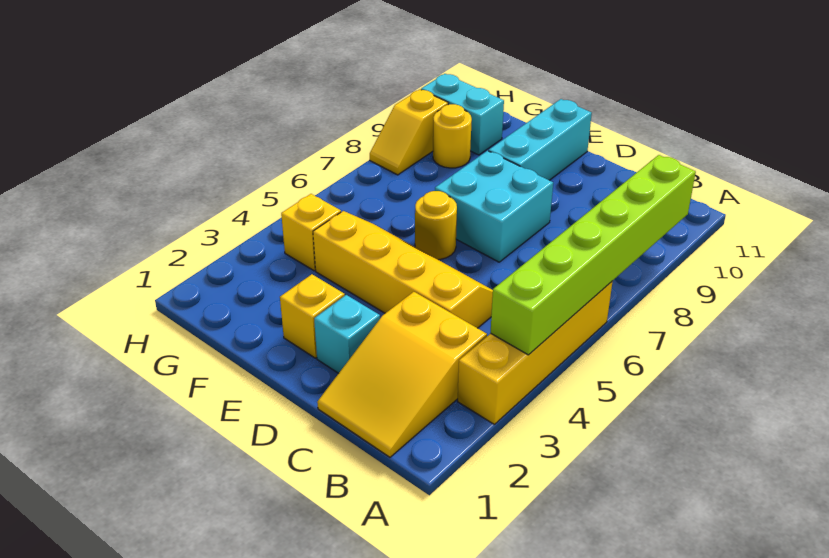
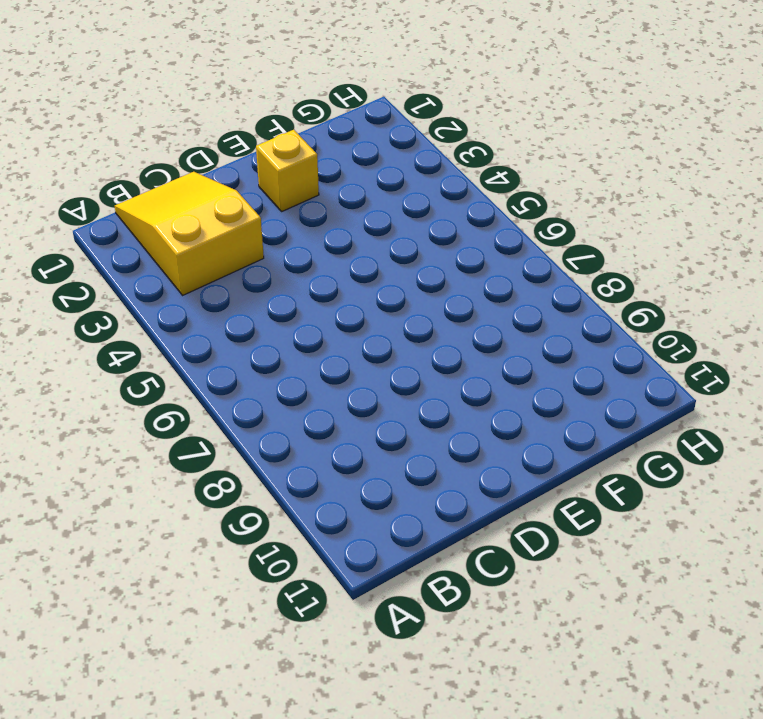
none -> yellow 1x4 brick [458,281,613,424]
none -> yellow 2x4 slope [313,211,493,328]
none -> cyan 1x1 brick [314,295,380,373]

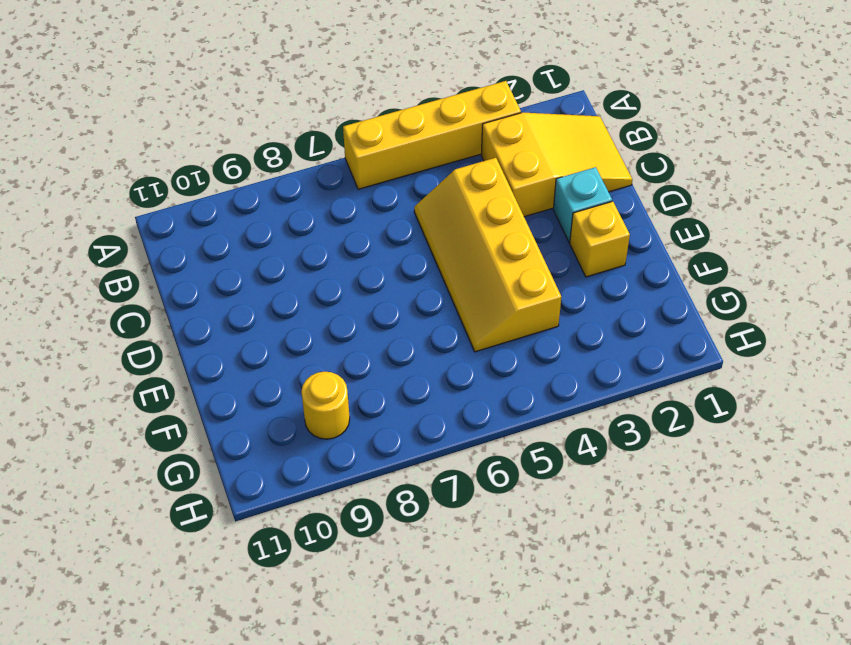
none -> cyan 2x2 brick [435,151,553,262]
none -> yellow 1x1 round brick [415,191,457,260]
none -> cyan 1x3 brick [489,99,592,180]

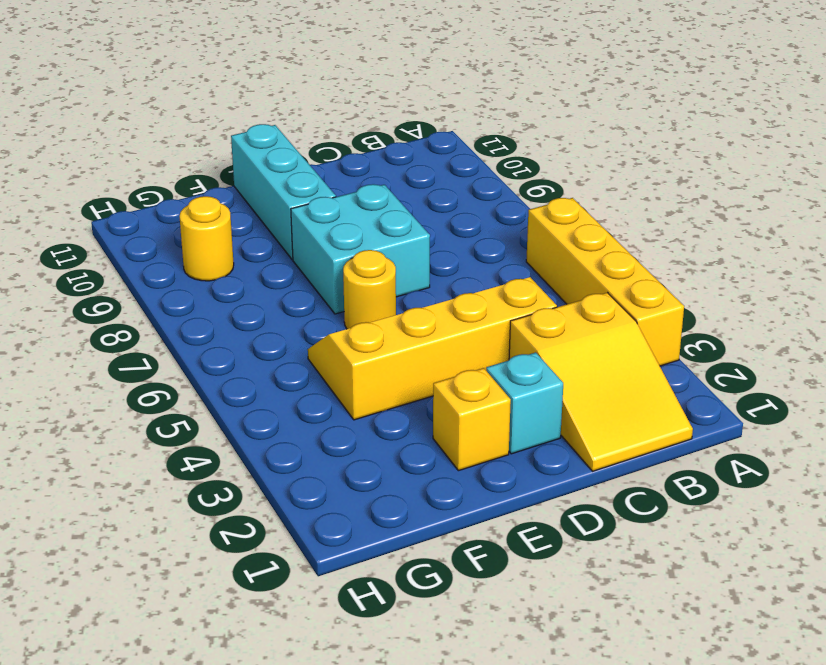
none -> yellow 1x1 brick [281,194,341,271]
none -> cyan 1x2 brick [421,74,504,155]
none -> yellow 1x2 slope [370,89,448,175]

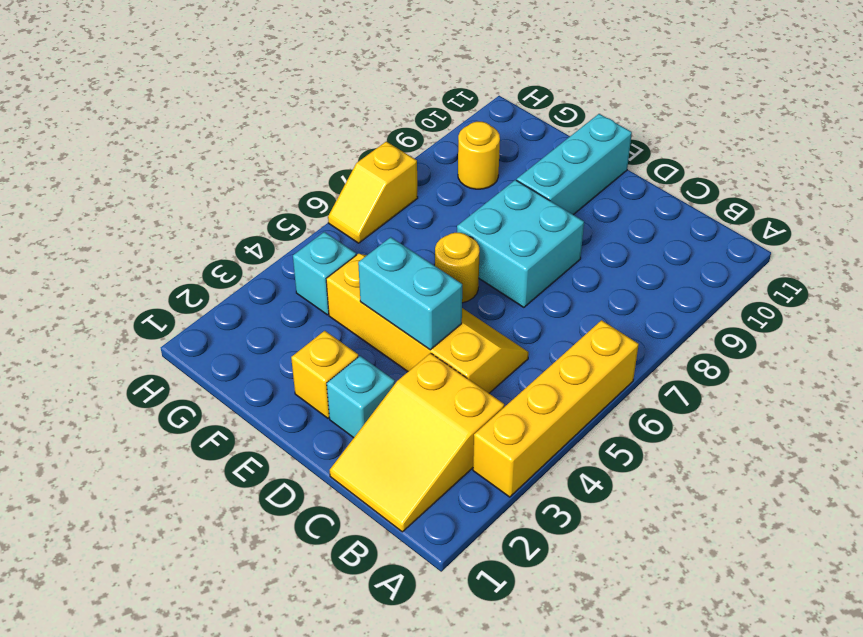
cyan 1x2 brick [358,237,462,350] -> cyan 1x2 brick moved to [421,74,504,155]
cyan 1x1 brick [293,232,356,315] -> yellow 1x1 brick [281,194,341,271]
yellow 1x2 slope [328,141,418,243] -> yellow 1x2 slope moved to [370,89,448,175]
none -> lime 1x6 brick [491,155,696,355]

